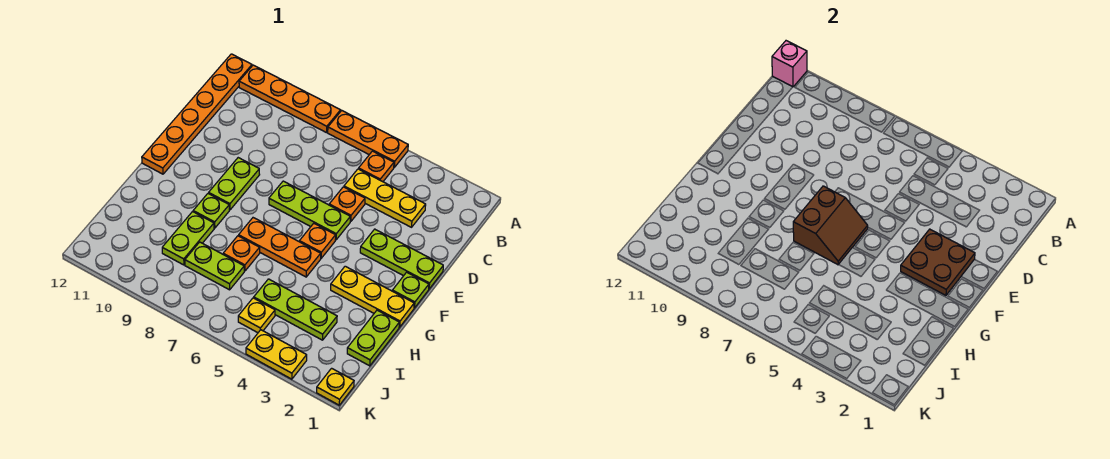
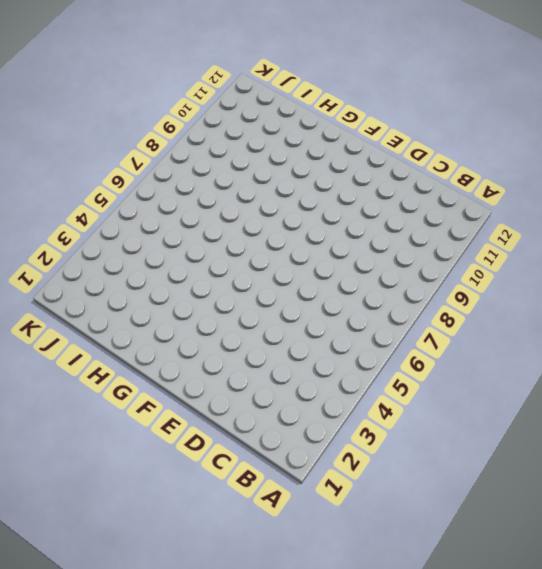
none -> orange 1x3 plate [328,111,408,167]
none -> orange 1x4 plate [239,65,341,133]
none -> orange 1x6 plate [142,54,252,174]

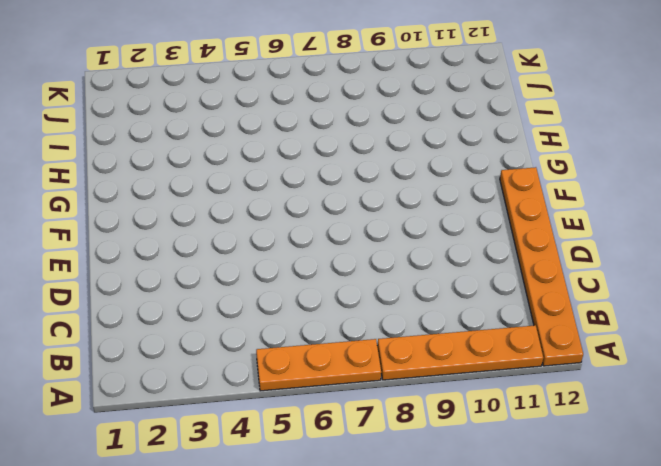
none -> orange 1x1 plate [359,151,394,182]
none -> yellow 1x3 plate [344,169,426,227]
none -> orange 1x1 plate [329,187,365,222]

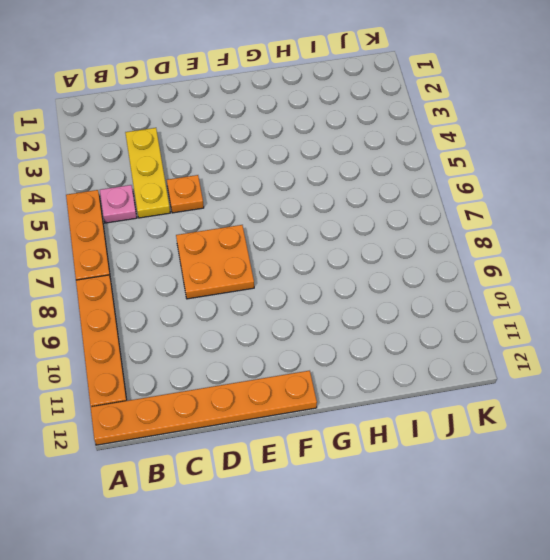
pink 1x1 plate [100,185,137,223] -> orange 1x1 plate [359,151,394,182]
orange 2x2 plate [176,225,254,299] -> lime 1x3 plate [269,181,350,240]
none -> lime 1x3 plate [360,229,443,289]
none -> lime 1x2 plate [209,158,260,210]
none -> lime 1x1 plate [392,272,429,308]

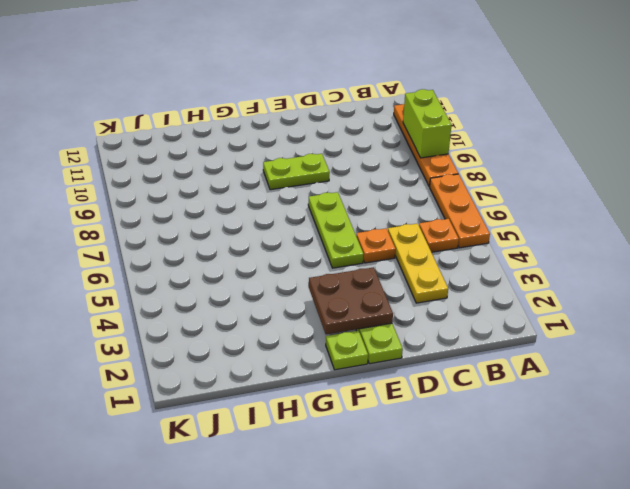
lime 1x2 brick [403,89,452,158] -> none
none -> orange 1x6 plate [142,54,252,174]
none -> orange 1x1 plate [299,223,336,258]
none -> yellow 1x3 plate [331,266,414,327]

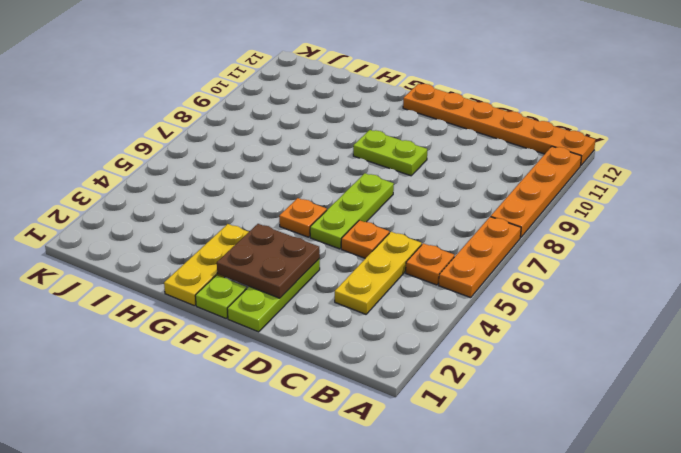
none -> orange 1x3 plate [239,218,321,277]
none -> lime 1x1 plate [193,193,229,228]
none -> lime 1x2 plate [347,310,399,366]

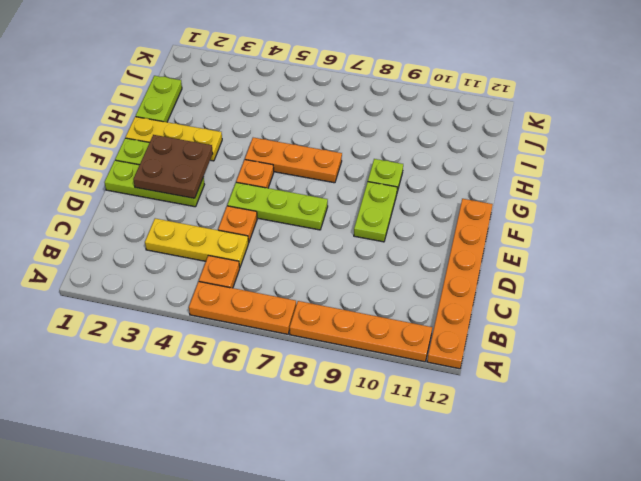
none -> orange 1x1 plate [223,236,260,271]
none -> lime 1x2 plate [162,212,214,265]
none -> lime 1x3 plate [254,279,337,340]

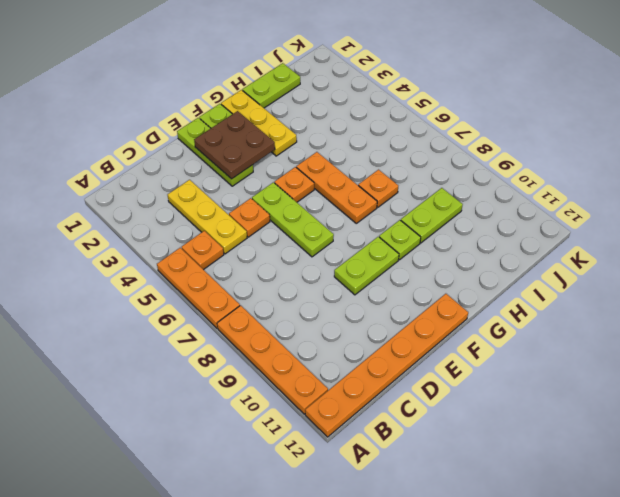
none -> lime 1x3 plate [254,279,337,340]
none -> lime 1x2 plate [185,242,244,290]
none -> yellow 1x1 plate [238,298,275,333]

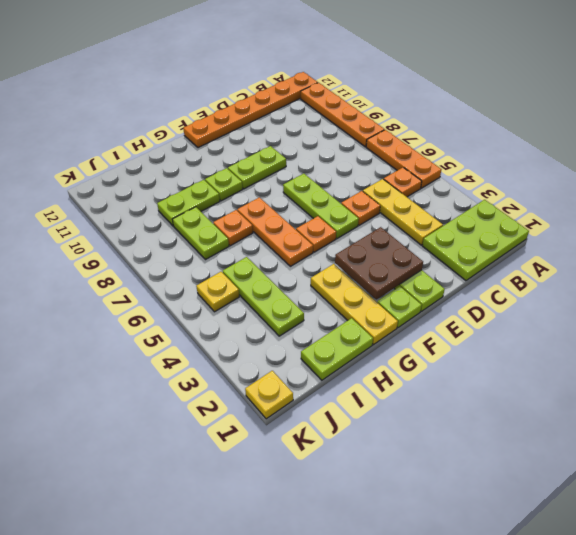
lime 2x3 plate [423,200,529,281] -> none
none -> yellow 1x2 plate [246,330,307,379]
none -> pink 1x1 brick [772,41,807,87]
none -> brown 2x2 slope [793,186,868,265]

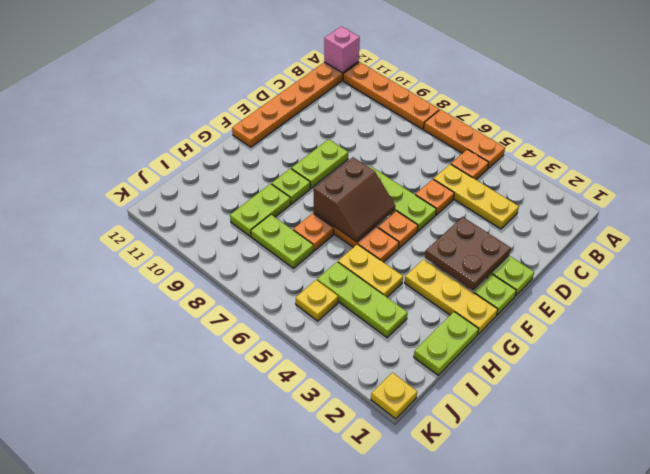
yellow 1x2 plate [338,244,403,297] -> yellow 1x2 plate moved to [246,330,307,379]

